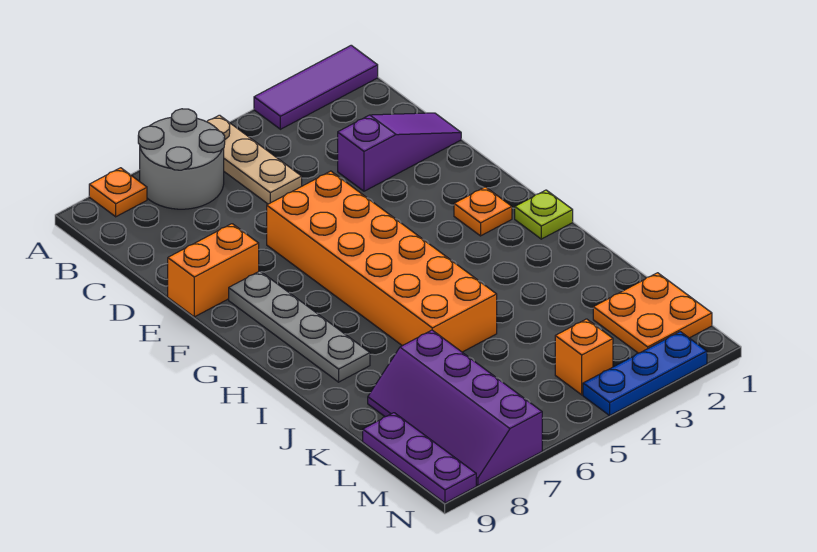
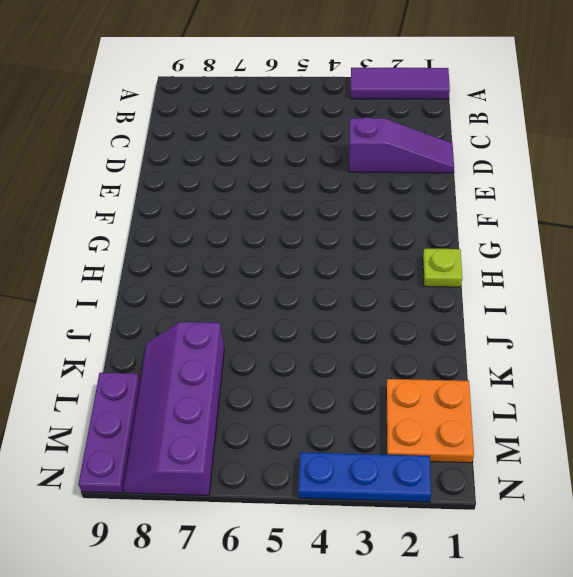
none -> tan 1x3 plate [207,115,302,204]
none -> grey 2x2 round brick [138,109,225,209]
none -> orange 1x1 plate [89,168,147,217]

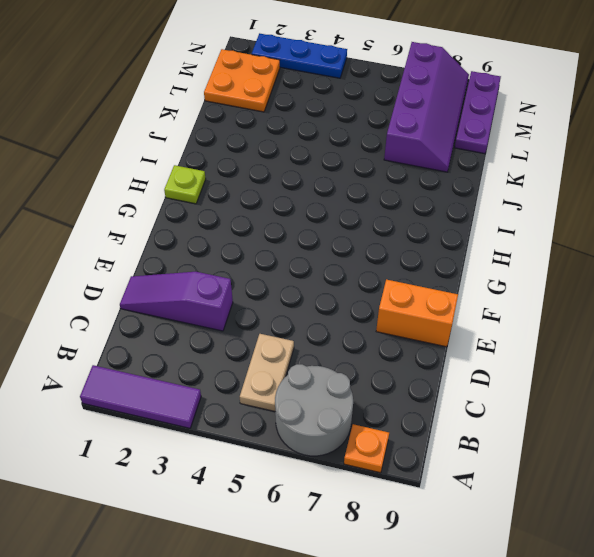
tan 1x2 plate [240,334,294,411] -> tan 1x3 plate [207,115,302,204]
none -> orange 2x6 brick [267,171,497,352]
none -> grey 1x4 plate [229,271,370,382]
none -> orange 1x1 plate [454,187,512,236]

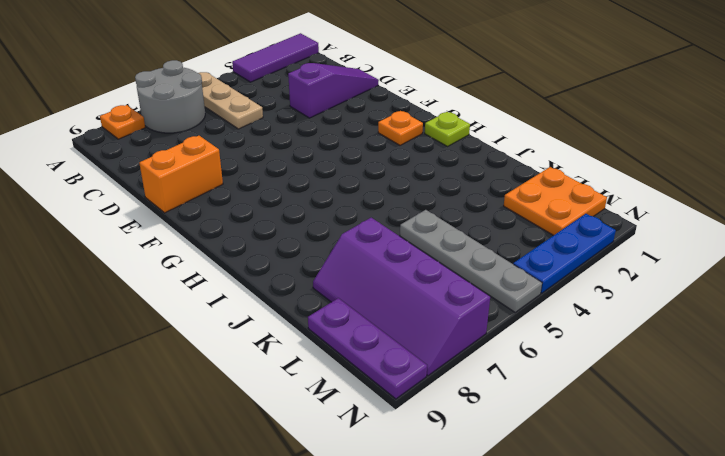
grey 1x4 plate [400,210,542,312] -> grey 1x4 plate moved to [229,271,370,382]
none -> orange 2x6 brick [267,171,497,352]
none -> orange 1x1 brick [555,319,613,395]

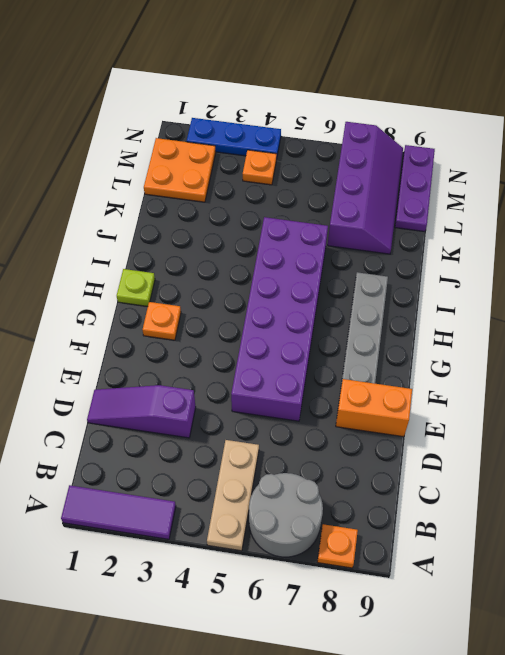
purple 2x6 brick [231,217,328,421] -> orange 2x6 brick [267,171,497,352]
orange 1x1 plate [243,150,277,185] -> orange 1x1 brick [555,319,613,395]

